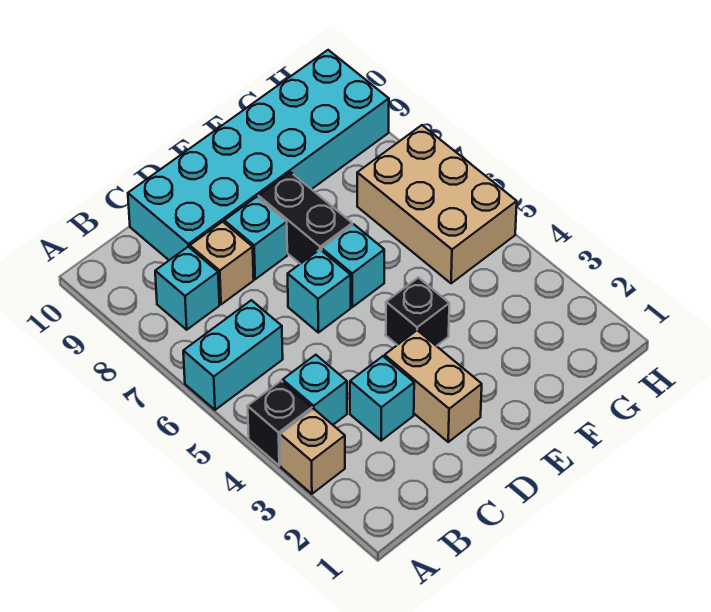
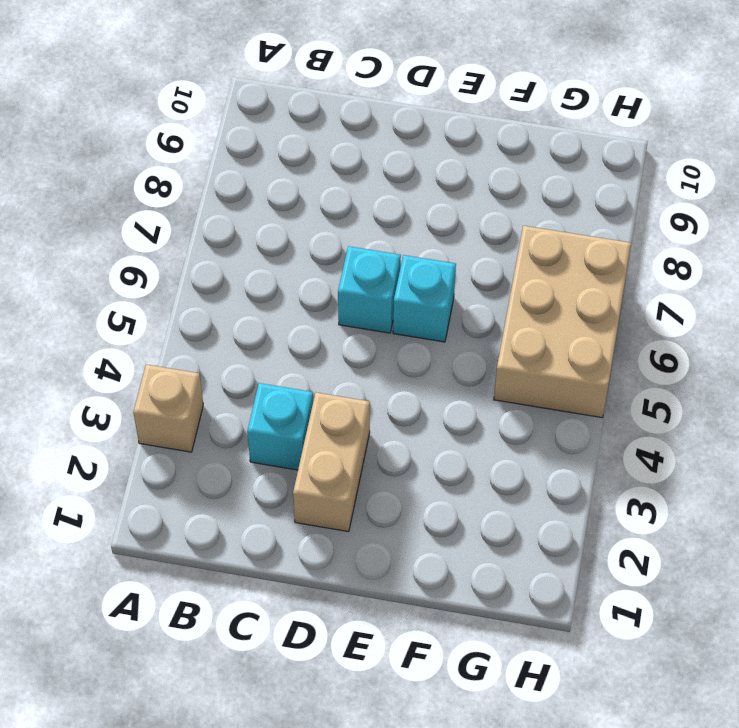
none -> black 1x1 brick [248,381,312,466]
none -> cyan 1x2 brick [183,300,283,410]
none -> cyan 1x1 brick [283,355,347,425]

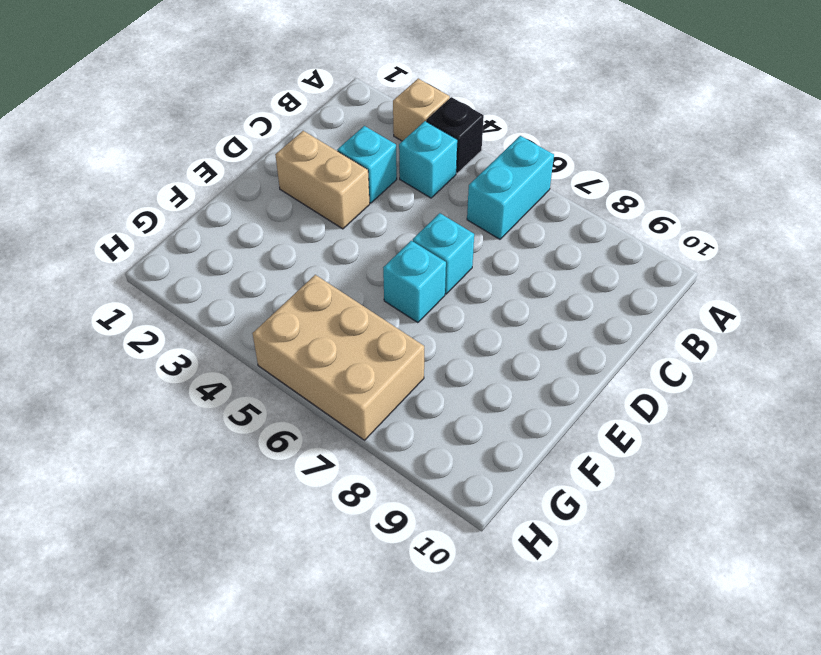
none -> cyan 1x1 brick [155,247,219,330]
none -> tan 1x1 brick [190,222,254,304]
none -> cyan 2x6 brick [128,50,389,260]

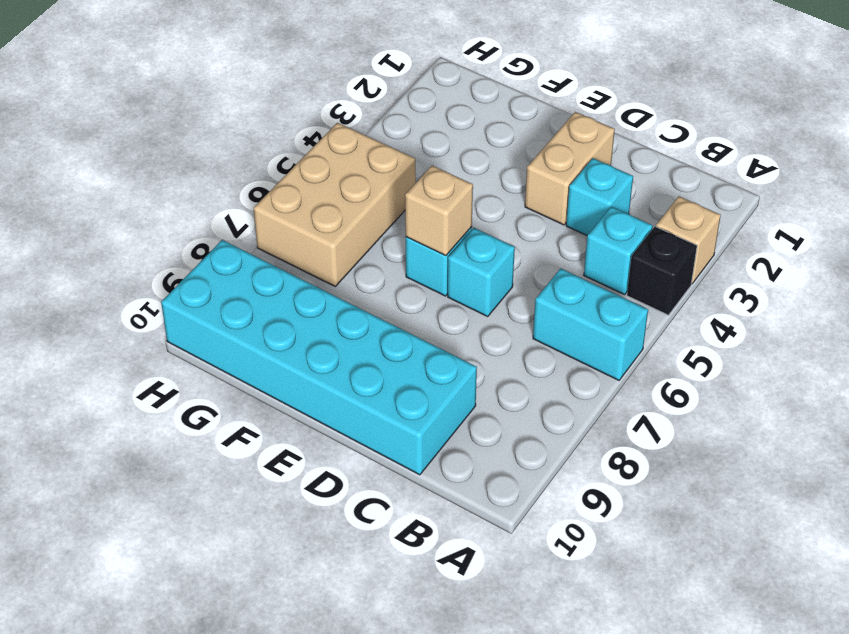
tan 1x1 brick [405,166,473,256] -> tan 1x1 brick moved to [190,222,254,304]
none -> cyan 1x1 brick [155,247,219,330]
none -> cyan 1x1 brick [224,197,287,279]
none -> black 1x1 brick [386,278,449,346]

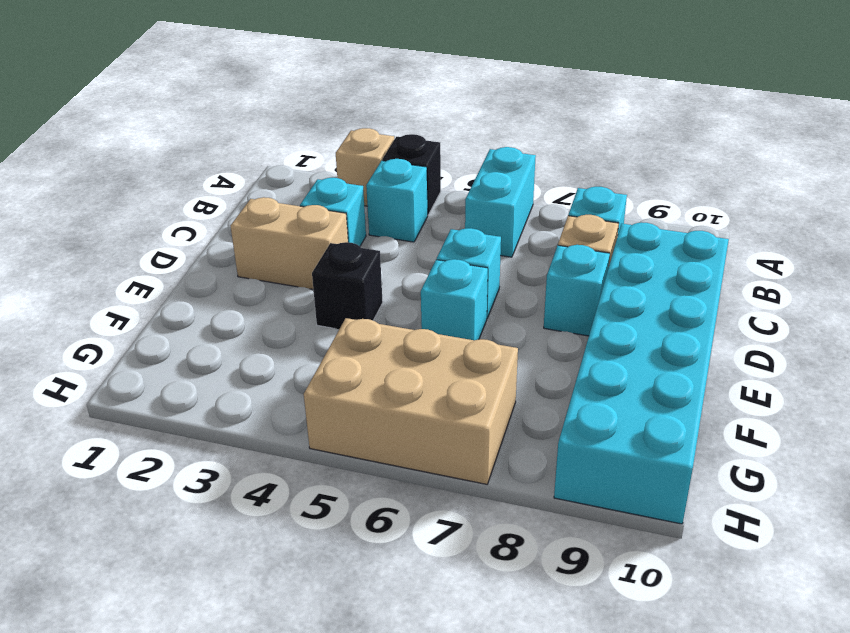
none -> black 1x2 brick [258,172,352,264]

